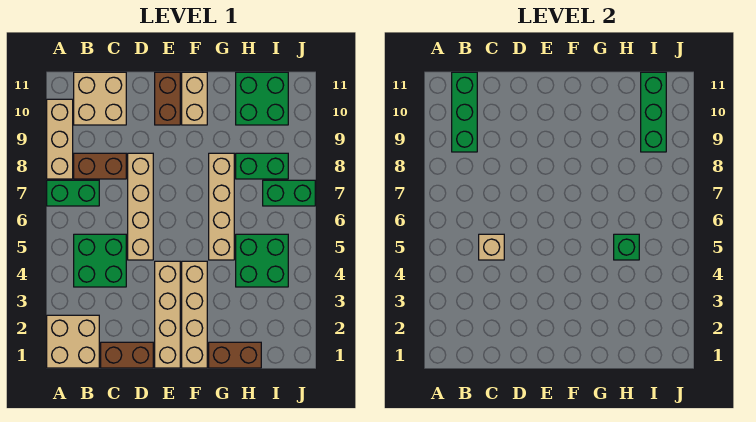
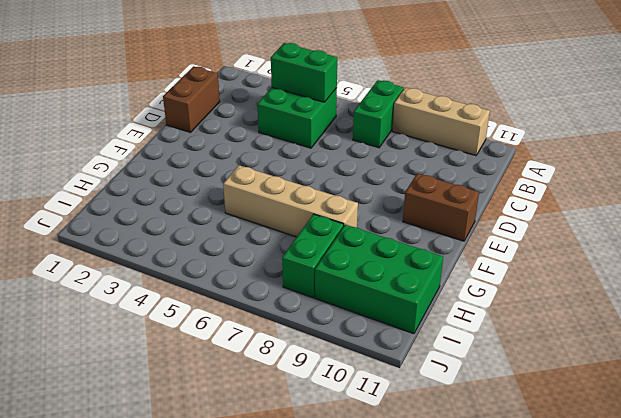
green 1x2 brick [271,43,337,102] -> green 1x2 brick turned to [263,180,315,206]
green 2x3 brick [315,224,443,334] -> green 2x2 brick [236,72,288,125]
none -> tan 2x2 brick [47,315,99,368]
none -> brown 1x2 brick [74,153,126,179]
none -> tan 2x2 brick [74,72,126,125]

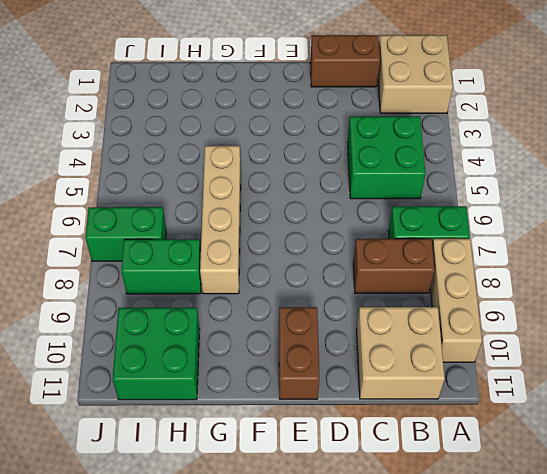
none -> tan 1x4 brick [128,153,153,260]
none -> tan 1x4 brick [155,261,180,368]
none -> tan 1x4 brick [182,261,207,368]

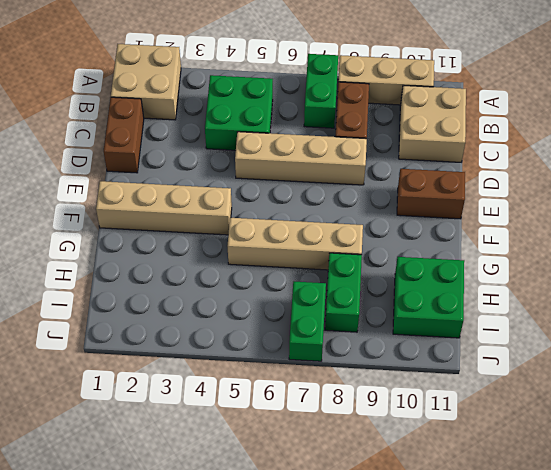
none -> tan 1x4 brick [155,261,180,368]
none -> tan 1x2 brick [182,72,207,125]
none -> brown 1x2 brick [209,342,261,368]

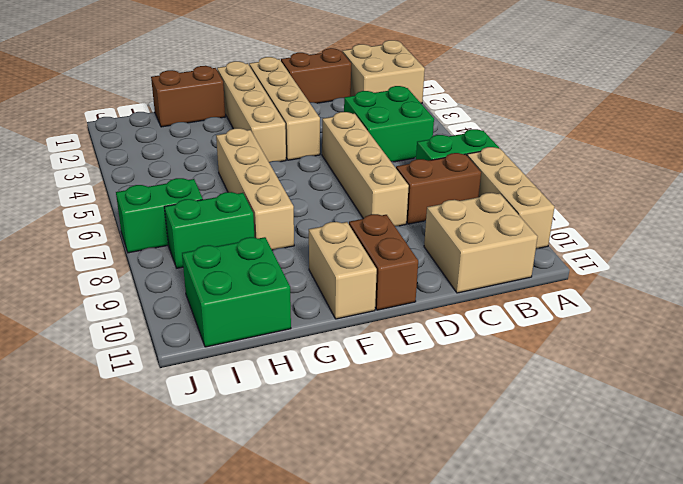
none -> green 2x2 brick [236,234,288,287]
none -> green 1x3 brick [452,72,477,152]
none -> tan 1x1 brick [479,234,504,260]

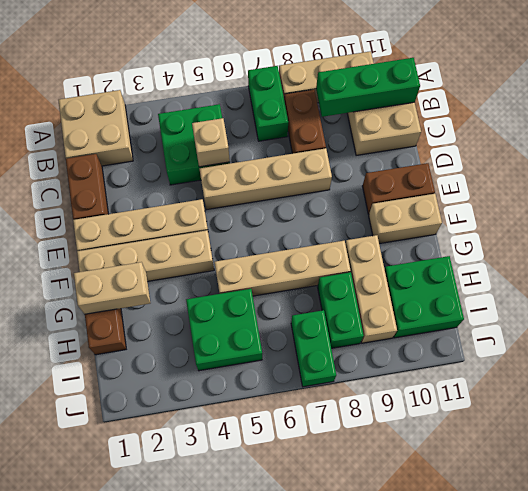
tan 1x2 brick [74,262,150,314] -> none
tan 1x3 brick [345,235,397,343] -> none
none -> green 1x1 brick [614,234,639,260]
none -> green 1x3 brick [641,72,666,152]

